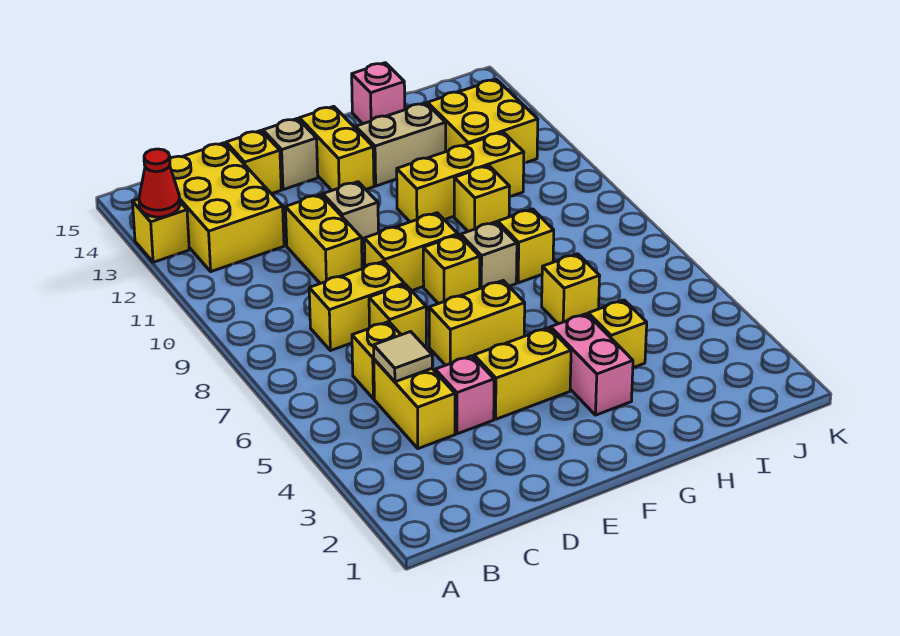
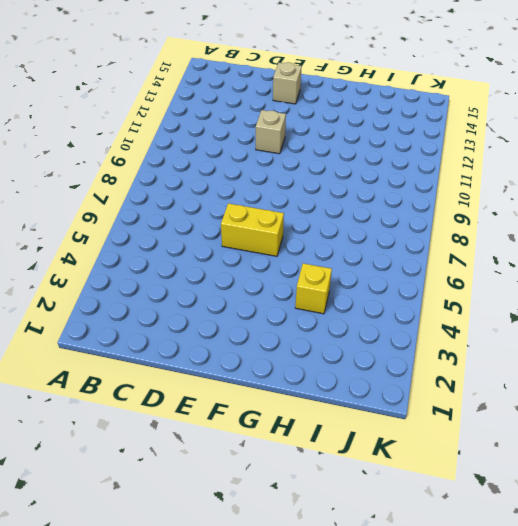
none -> yellow 1x1 brick [132,199,189,262]
none -> yellow 2x3 brick [170,143,284,272]
none -> yellow 1x2 brick [374,359,455,449]

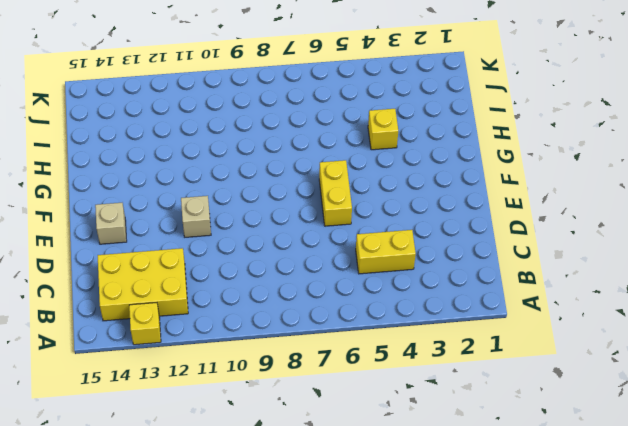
none -> yellow 1x1 brick [352,322,401,399]
none -> yellow 1x2 brick [309,261,404,351]
none -> pink 1x1 brick [435,356,494,434]

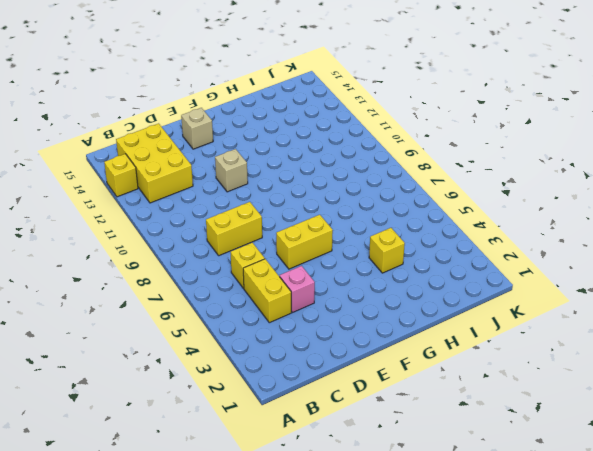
none -> yellow 1x1 brick [369,284,426,347]
none -> yellow 1x2 brick [285,195,362,284]
none -> yellow 1x1 brick [226,131,281,194]

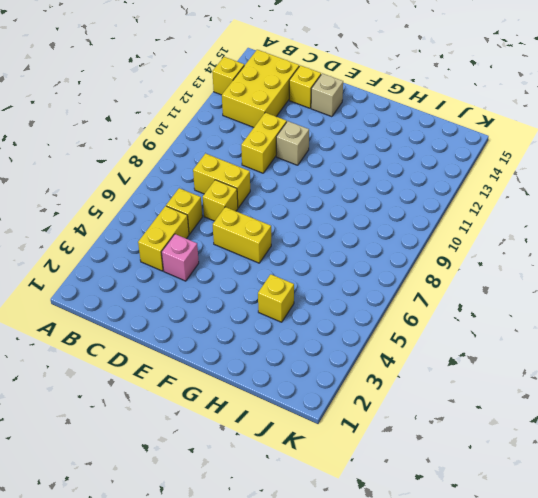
none -> yellow 1x2 brick [474,328,571,419]
none -> yellow 1x2 brick [364,213,458,291]
none -> yellow 1x1 brick [423,235,480,304]

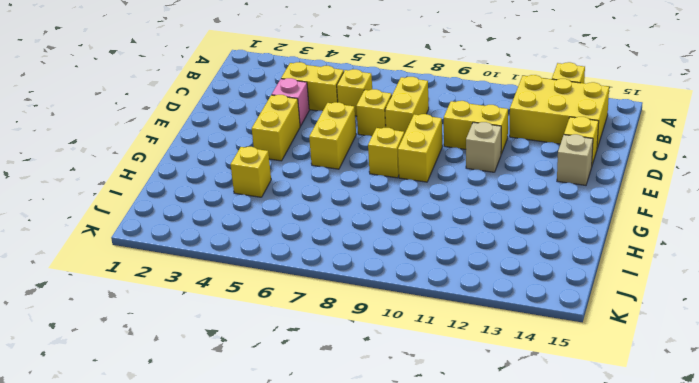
none -> yellow 1x2 brick [299,106,374,190]
none -> pink 1x2 brick [551,314,633,415]
none -> tan 1x1 brick [461,222,517,289]

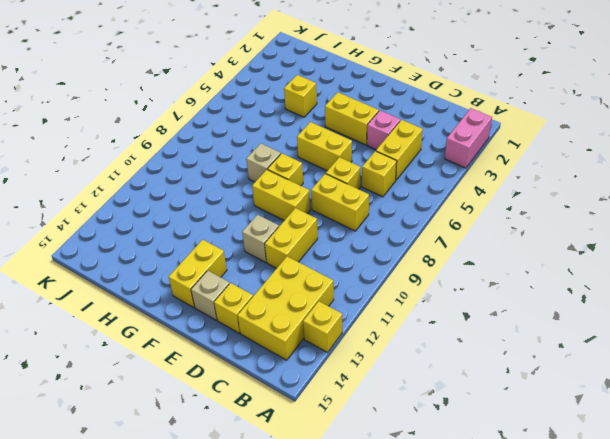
pink 1x2 brick [445,108,492,168] -> pink 1x2 brick moved to [551,314,633,415]
none -> yellow 1x3 brick [397,132,524,222]
none -> tan 1x2 brick [356,103,446,186]
none -> yellow 1x1 brick [542,254,600,324]

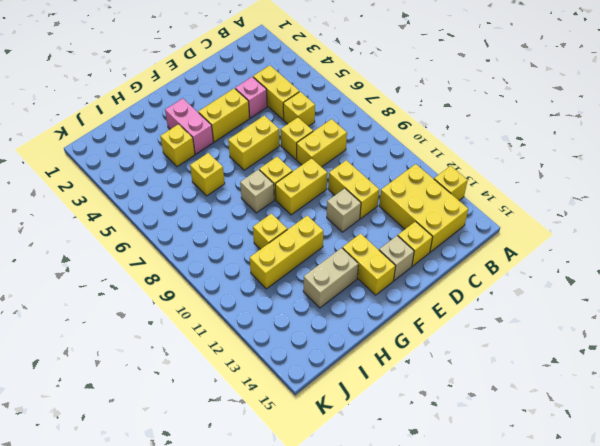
none -> yellow 1x1 brick [498,209,554,283]
none -> pink 1x1 brick [352,63,405,124]
none -> yellow 2x2 brick [428,79,538,163]

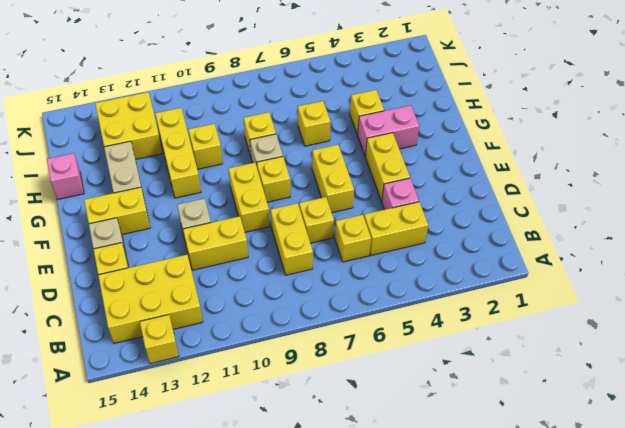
none -> red 1x1 cone [139,149,180,217]
none -> tan 1x1 tile [374,332,432,382]

